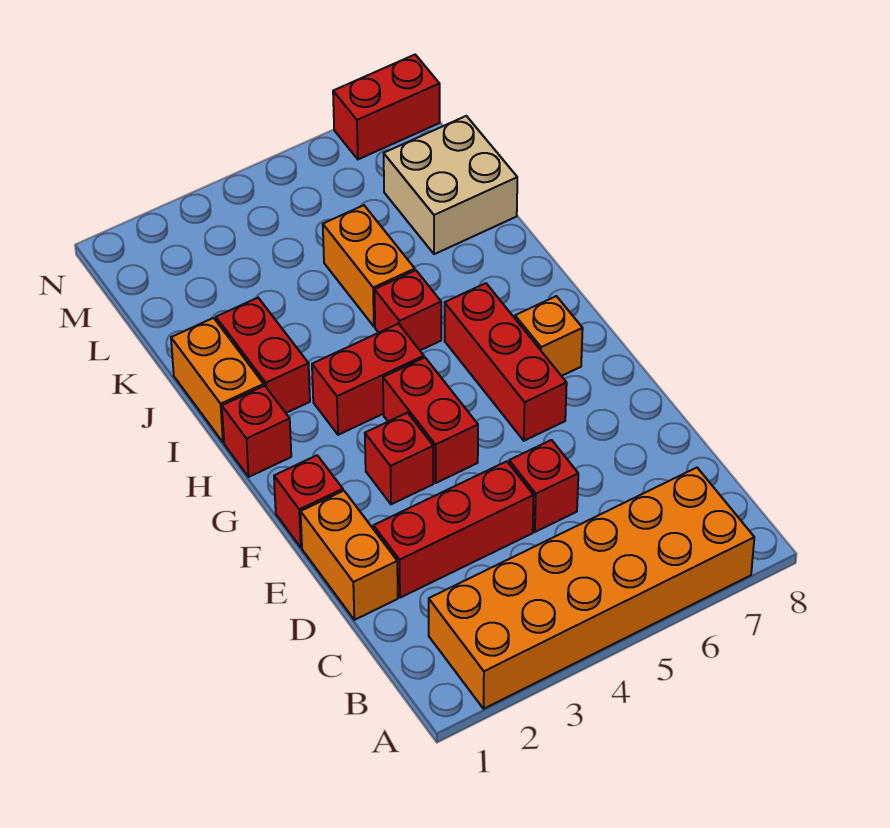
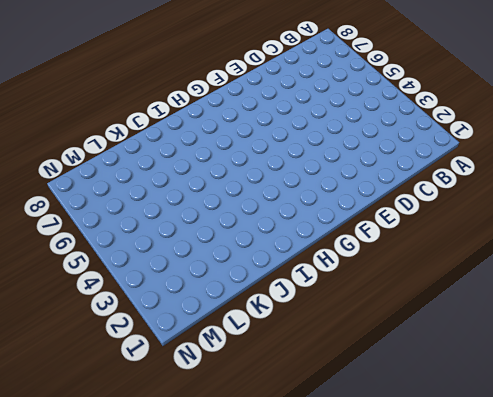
none -> orange 2x6 brick [429,468,754,709]
none -> orange 1x2 brick [301,491,398,620]
none -> red 1x3 brick [373,461,534,598]

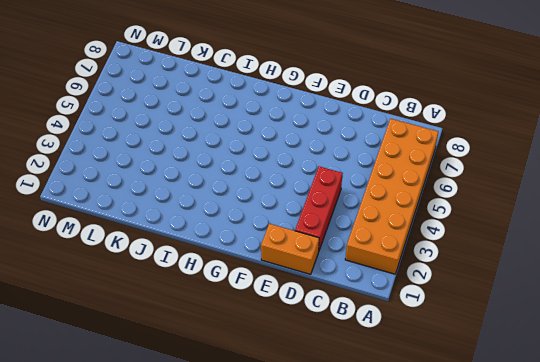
none -> red 1x1 brick [509,440,578,532]
none -> red 1x1 brick [274,455,343,547]
none -> red 1x1 brick [365,413,433,504]

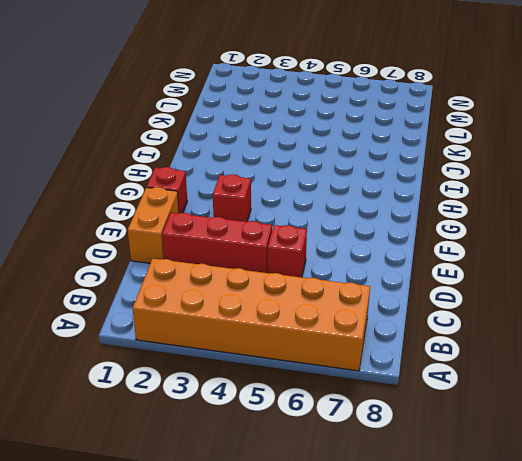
none -> red 1x2 brick [383,358,478,483]
none -> red 1x3 brick [445,283,567,441]
none -> orange 1x1 brick [515,296,583,376]

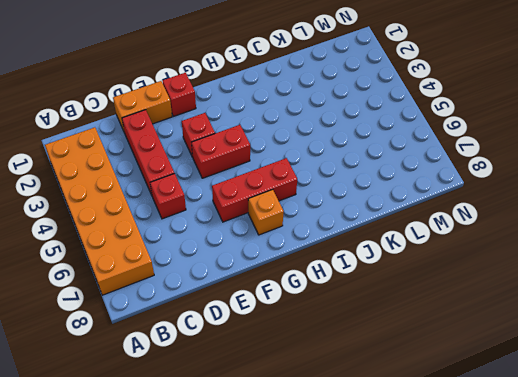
none -> red 1x1 brick [222,386,291,477]
none -> red 1x2 brick [312,324,424,435]
none -> orange 1x2 brick [171,318,264,442]

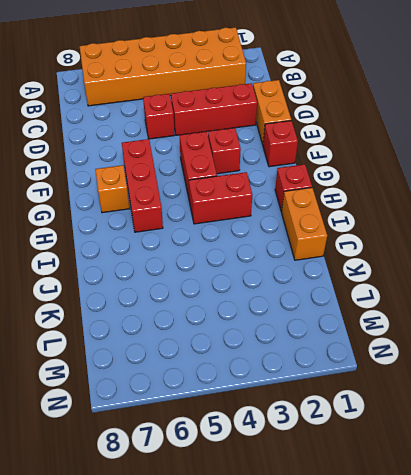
none -> red 1x2 brick [216,298,310,413]
none -> red 1x1 brick [374,270,441,350]
none -> orange 1x2 brick [323,205,415,326]

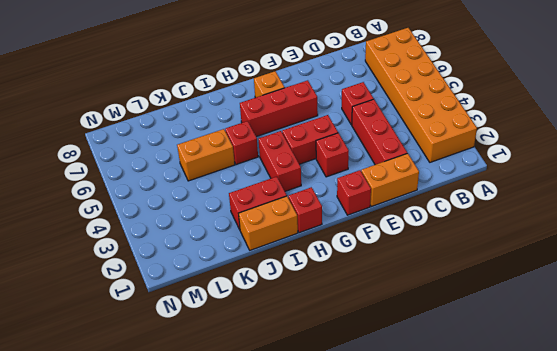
none -> tan 2x2 brick [384,116,517,254]
none -> red 1x2 brick [333,55,440,159]

